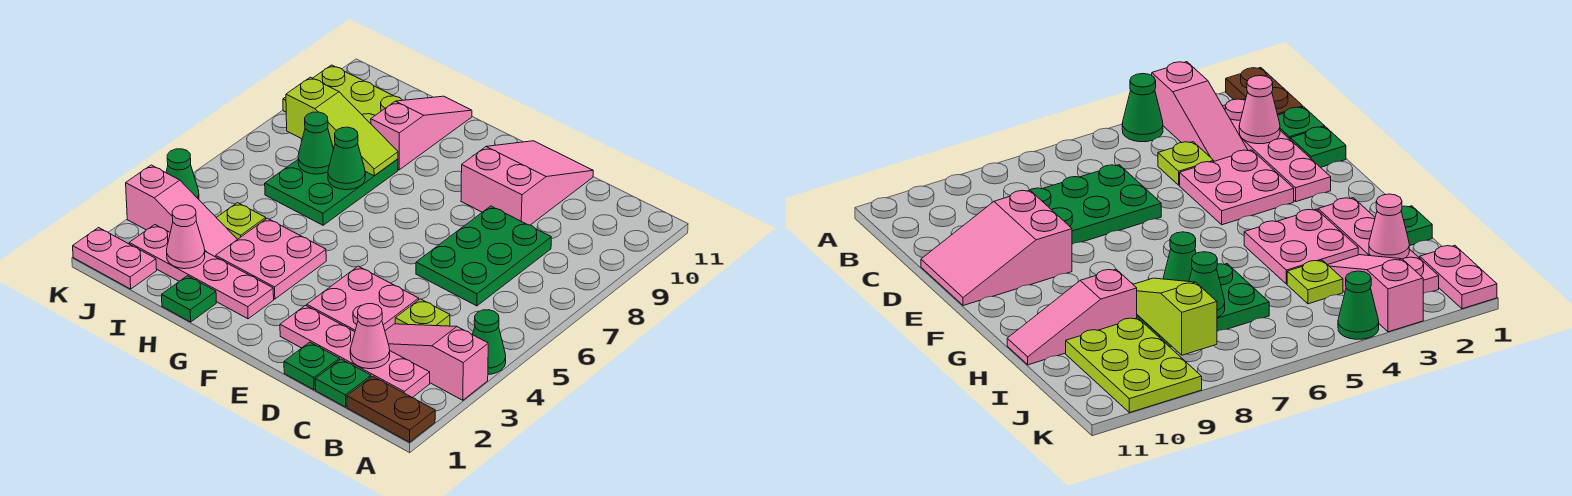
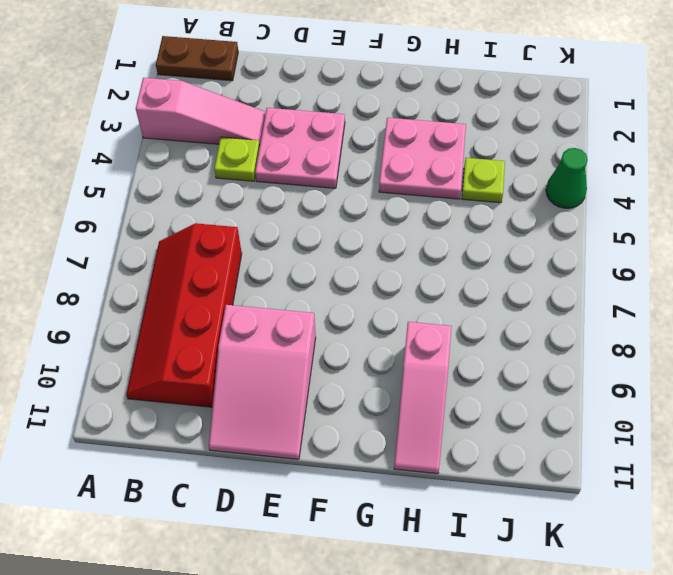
red 2x4 slope [126,223,242,407] -> green 2x3 plate [416,206,551,306]
none -> green 1x1 cone [472,310,506,374]
none -> pink 1x4 plate [280,305,430,398]
none -> green 1x1 plate [315,359,371,407]

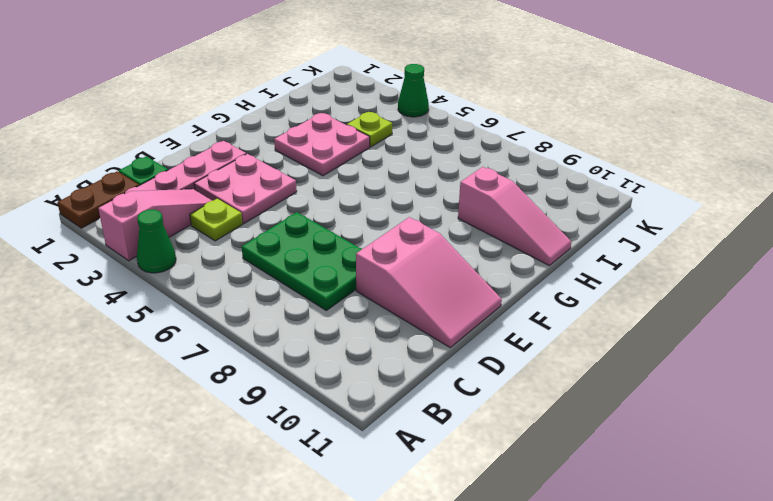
none -> green 1x1 plate [284,342,340,390]
none -> pink 1x4 plate [129,225,274,319]
none -> green 1x1 plate [162,276,216,322]

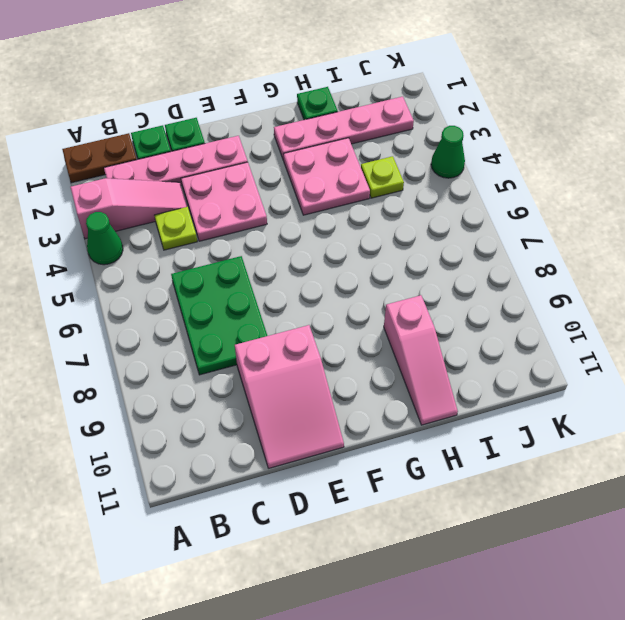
none -> green 2x3 plate [265,159,398,225]
none -> pink 1x3 slope [126,165,237,257]
none -> lime 2x3 plate [283,65,402,124]

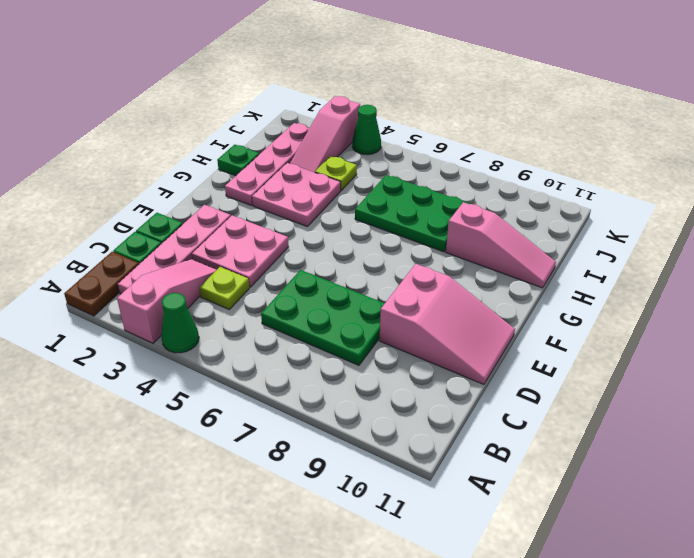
none -> lime 2x3 plate [283,65,402,124]
none -> pink 1x2 plate [73,228,157,289]
none -> pink 1x1 cone [350,304,390,369]

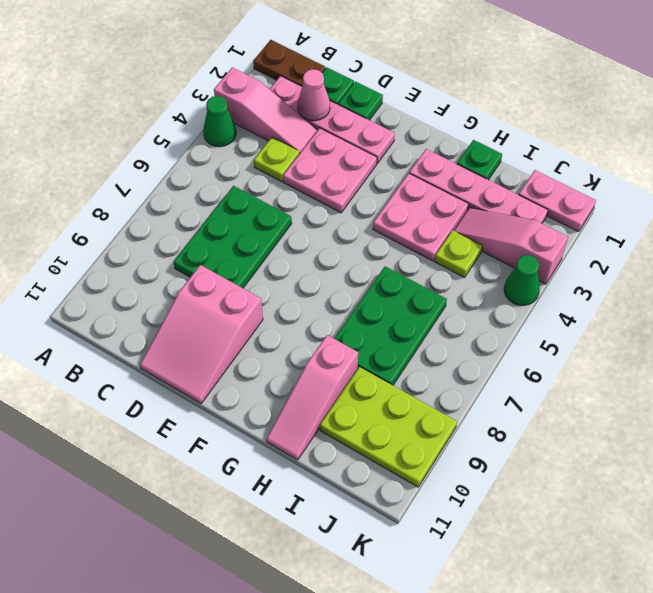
none -> green 1x1 cone [328,127,365,190]
none -> lime 1x3 slope [286,77,398,176]
none -> pink 1x1 cone [167,205,205,269]

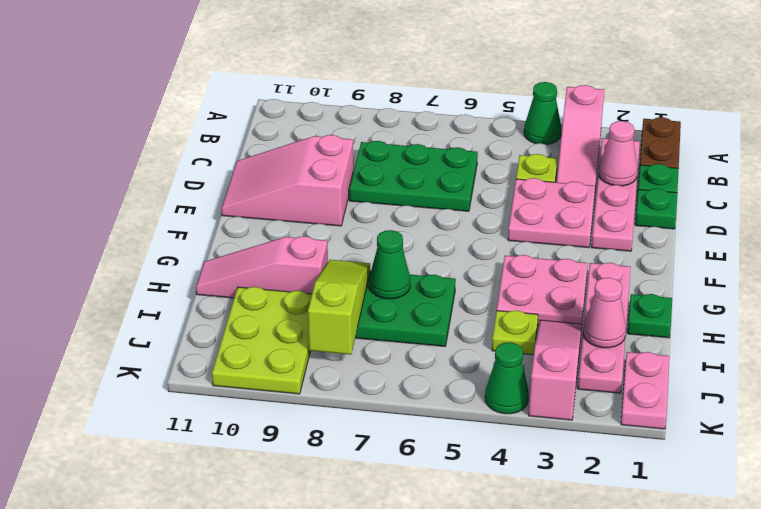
none -> green 1x1 cone [298,112,333,174]

